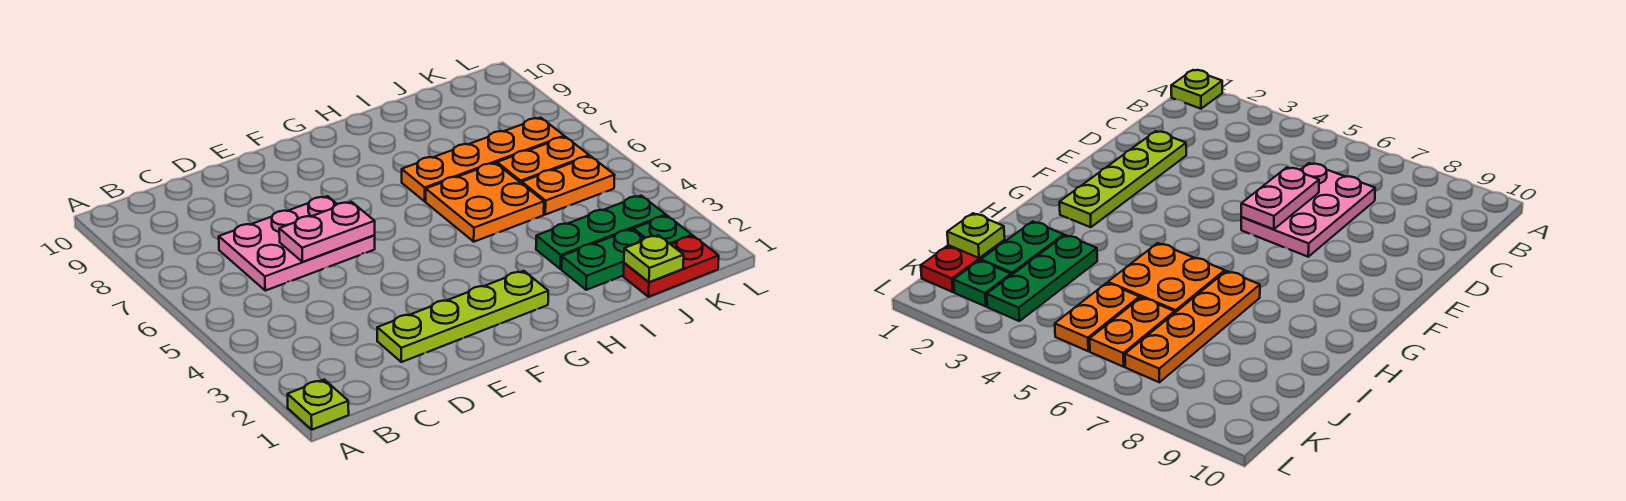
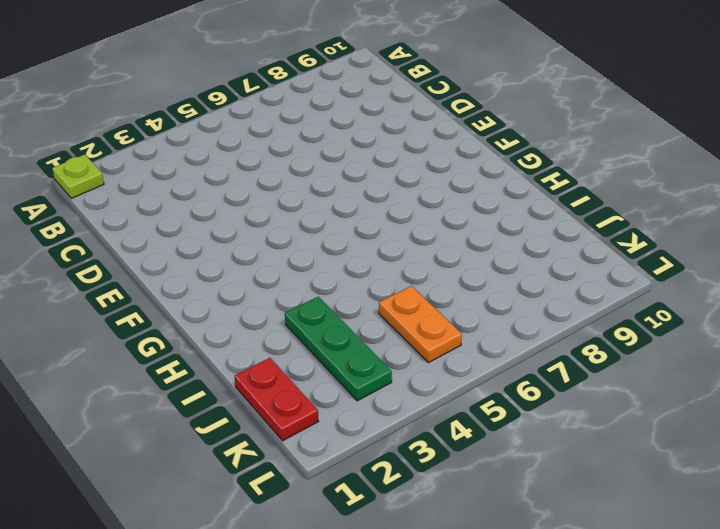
none -> pink 2x3 plate [219,196,375,291]
none -> lime 1x4 plate [377,271,548,362]
none -> orange 2x2 plate [426,163,544,242]

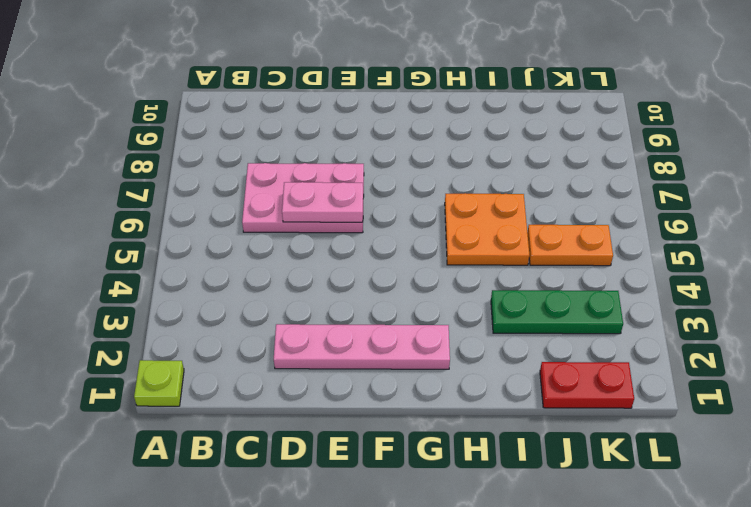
pink 1x4 plate [274,324,450,369] -> lime 1x4 plate [377,271,548,362]
none -> orange 1x4 plate [402,118,564,201]
none -> green 1x2 plate [562,229,644,290]
none -> orange 1x2 plate [497,137,589,183]

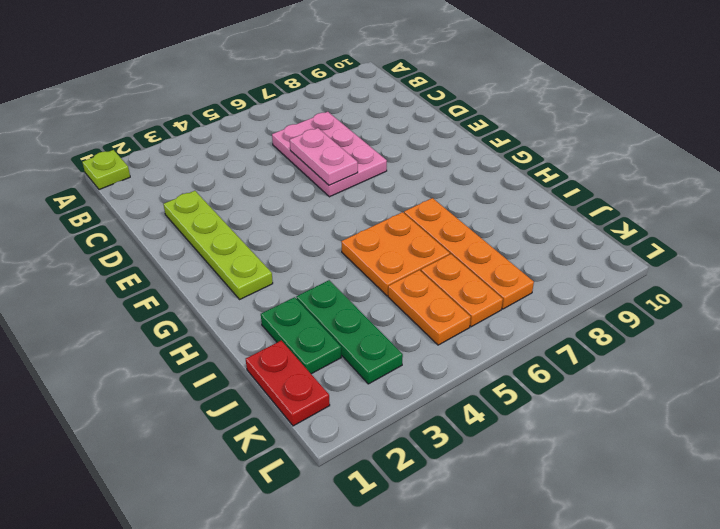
none -> green 1x1 plate [634,216,692,244]
none -> lime 1x1 plate [624,235,684,282]

